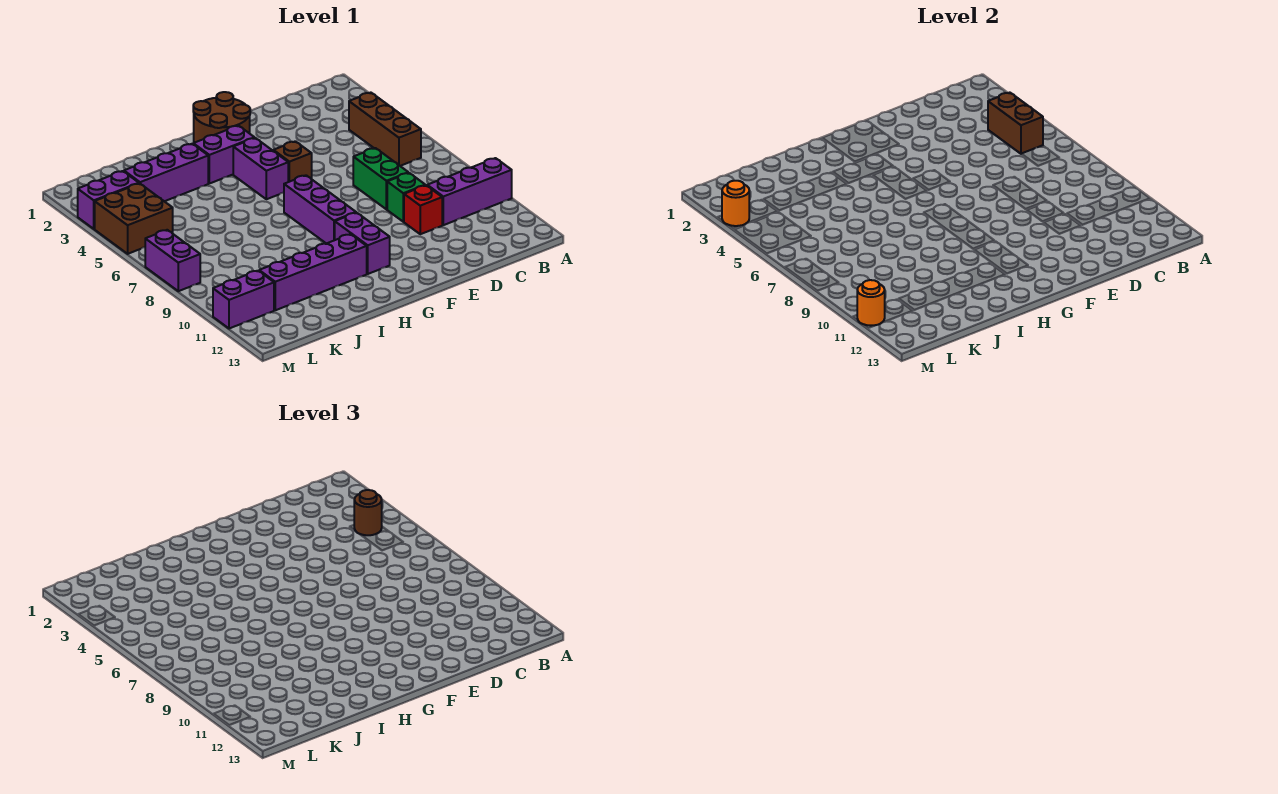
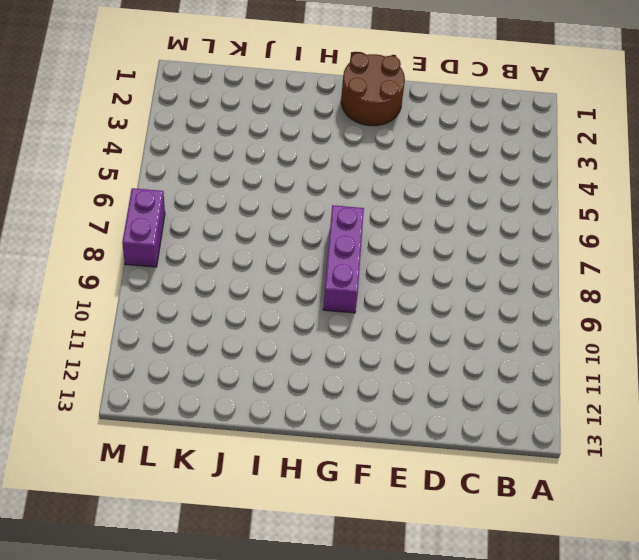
none -> purple 1x3 brick [427,158,512,225]
none -> brown 1x3 brick [349,93,421,166]
none -> green 1x2 brick [353,148,408,209]

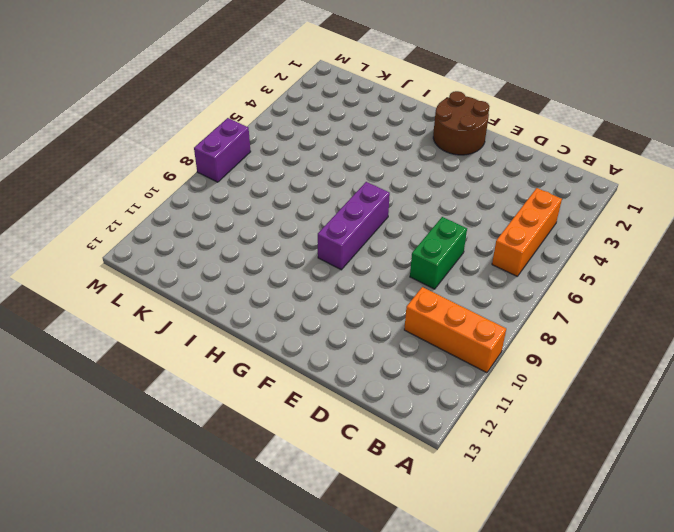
orange 1x3 brick [404,287,506,373] -> purple 1x3 brick [427,158,512,225]
orange 1x3 brick [492,188,562,276] -> brown 1x3 brick [349,93,421,166]
none -> green 1x1 brick [387,173,425,222]
none -> red 1x1 brick [404,185,442,234]
none -> brown 1x1 brick [273,141,312,182]

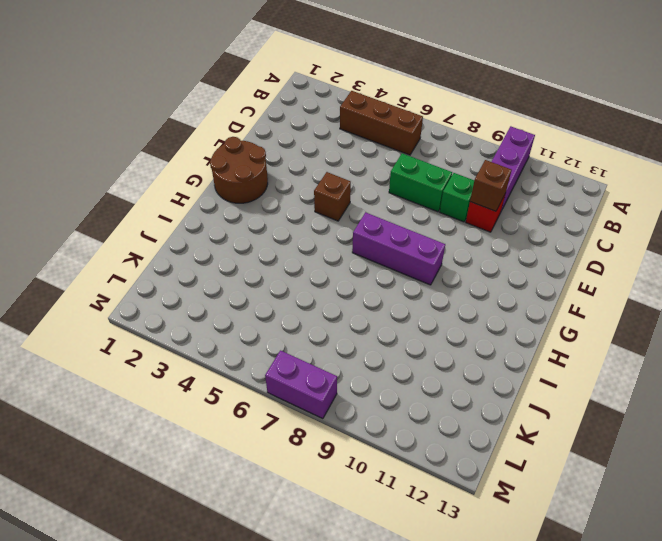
brown 1x1 brick [470,160,511,211] -> none
none -> purple 1x2 brick [193,126,255,184]
none -> purple 1x2 brick [233,138,288,199]
none -> purple 1x2 brick [335,213,390,274]

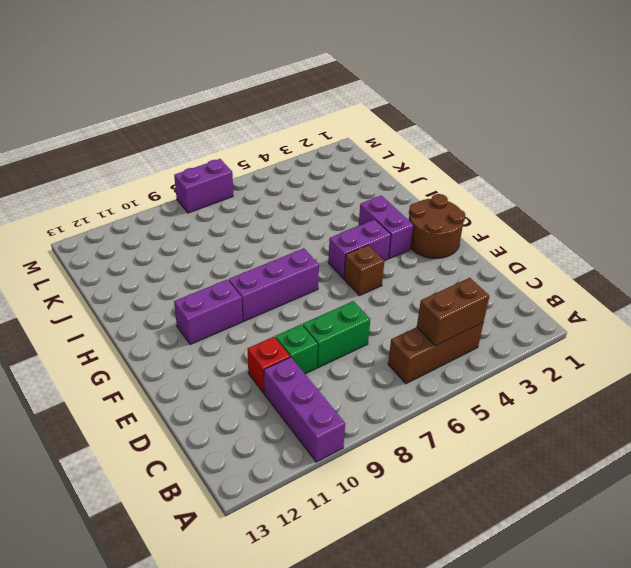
none -> purple 1x4 brick [259,234,367,310]
none -> purple 1x3 brick [124,144,208,201]
none -> purple 1x2 brick [78,171,139,229]

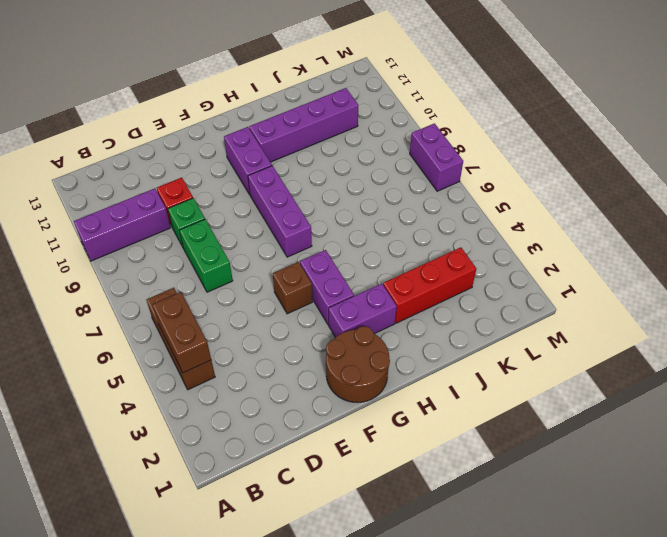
red 1x3 brick [383,247,476,323] -> purple 1x3 brick [124,144,208,201]
none -> purple 1x2 brick [78,171,139,229]
none -> brown 2x2 brick [95,183,173,254]
none -> purple 1x2 brick [213,271,274,329]

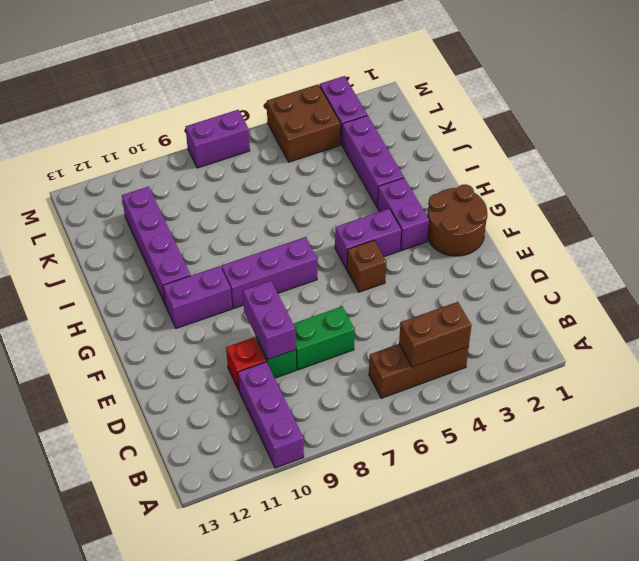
purple 1x2 brick [243,281,296,360] -> purple 1x2 brick moved to [213,271,274,329]
none -> orange 1x1 round brick [722,181,749,226]
none -> orange 1x1 round brick [857,280,885,326]
none -> brown 1x1 round brick [354,490,382,535]

